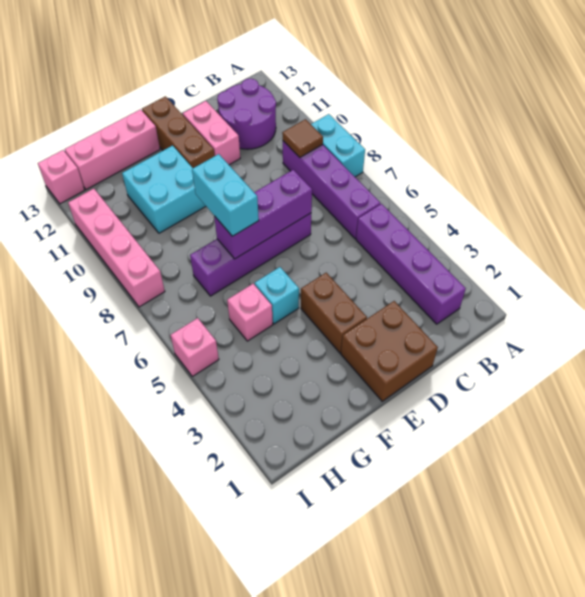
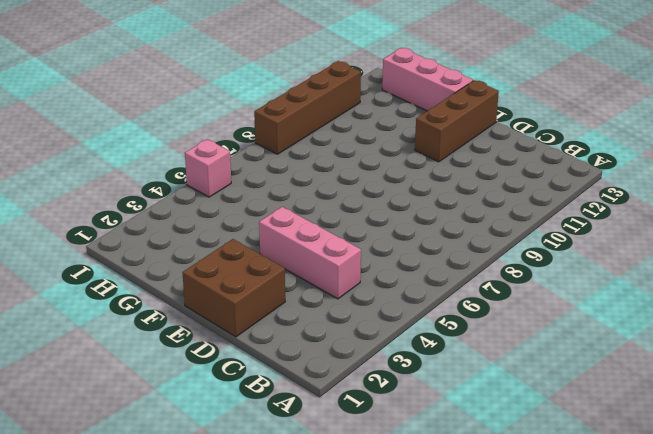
pink 1x3 brick [259,207,361,299] -> brown 1x2 brick [301,273,367,353]
brown 1x4 brick [254,61,361,154] -> pink 1x4 brick [68,189,165,307]
none -> cyan 1x2 brick [311,114,365,177]
none -> purple 1x4 brick [356,204,466,324]
none -> purple 1x4 brick [283,141,380,239]

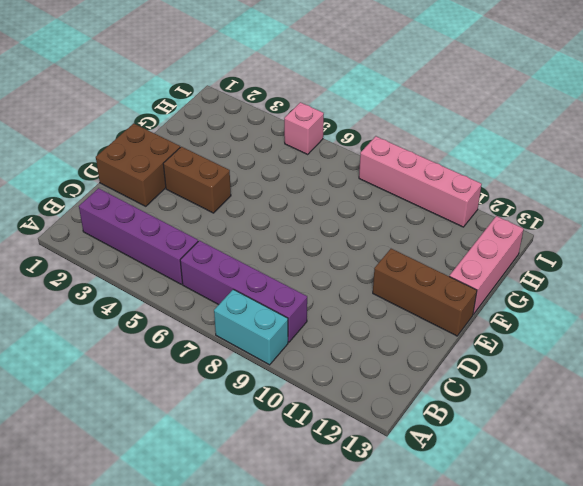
none -> purple 2x2 round brick [217,79,276,149]
none -> purple 1x4 brick [190,213,311,296]
none -> pink 1x2 brick [183,101,240,165]

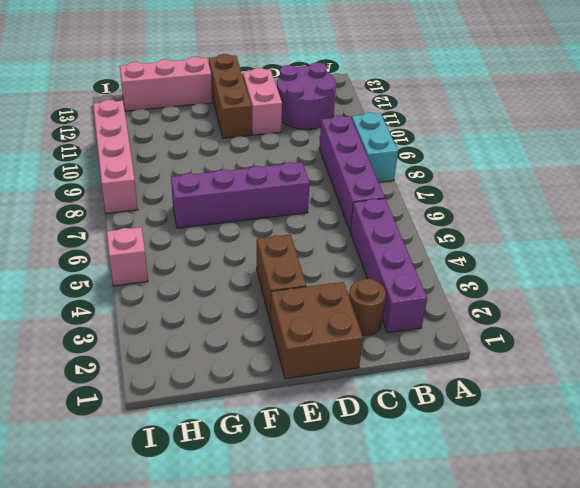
brown 1x1 round brick [349,278,386,336] -> none
none -> cyan 1x1 brick [255,267,299,324]
none -> cyan 2x2 brick [122,146,206,233]
none -> pink 1x1 brick [227,284,273,341]

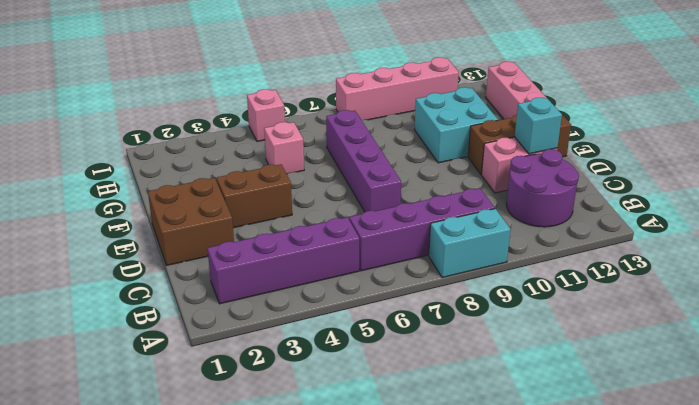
cyan 1x1 brick [515,98,562,154] -> cyan 1x1 brick moved to [255,267,299,324]
none -> pink 1x1 brick [38,150,84,204]
none -> brown 1x1 tile [282,119,323,157]
none -> purple 1x3 brick [214,170,312,259]

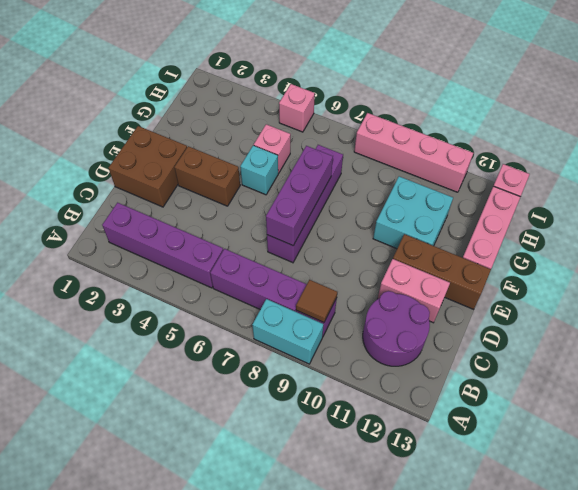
none -> cyan 1x2 brick [192,154,259,236]

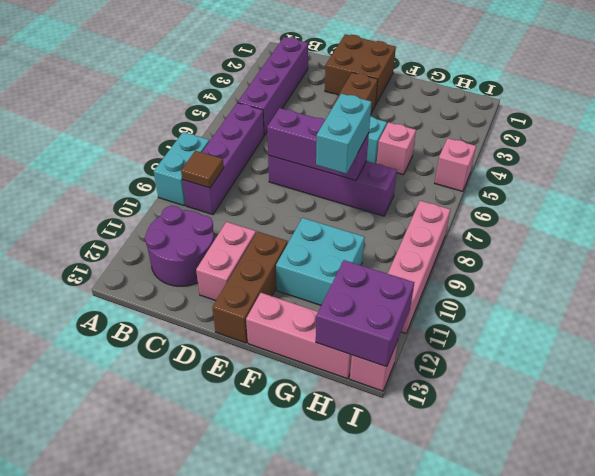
purple 2x2 brick [316,260,414,367] -> none

